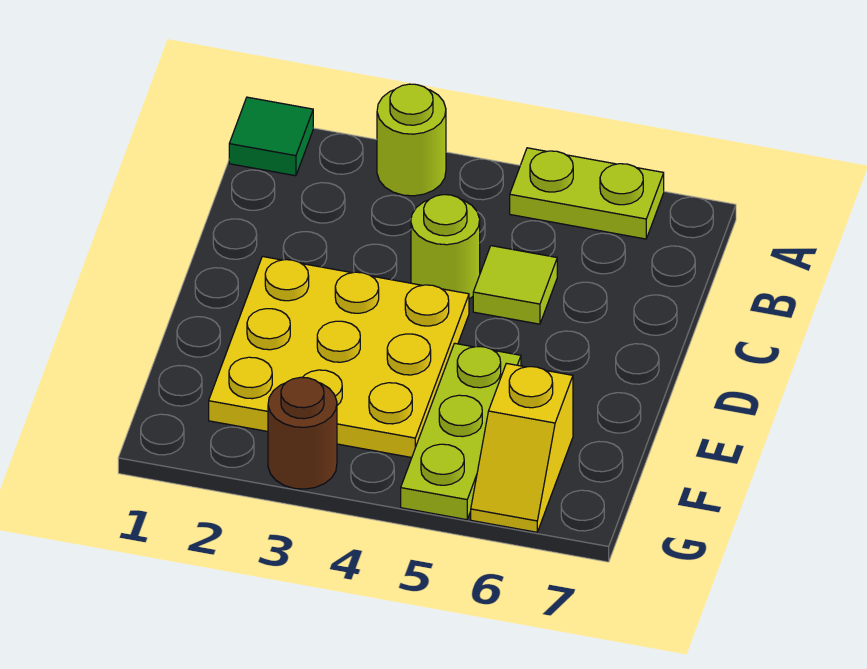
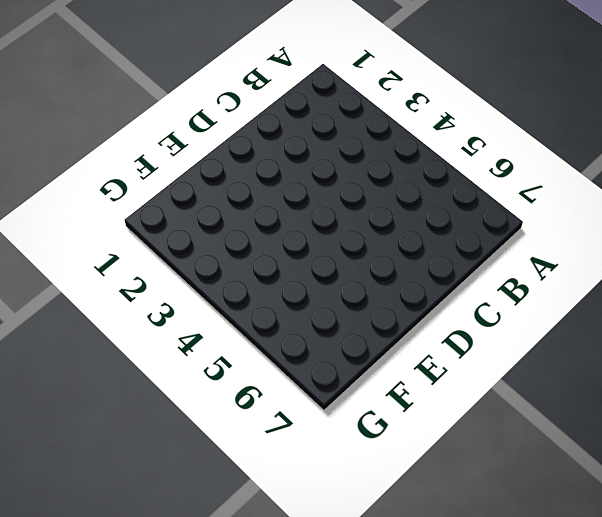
none -> green 1x1 tile [229,97,313,176]
none -> lime 1x1 round brick [377,84,446,196]

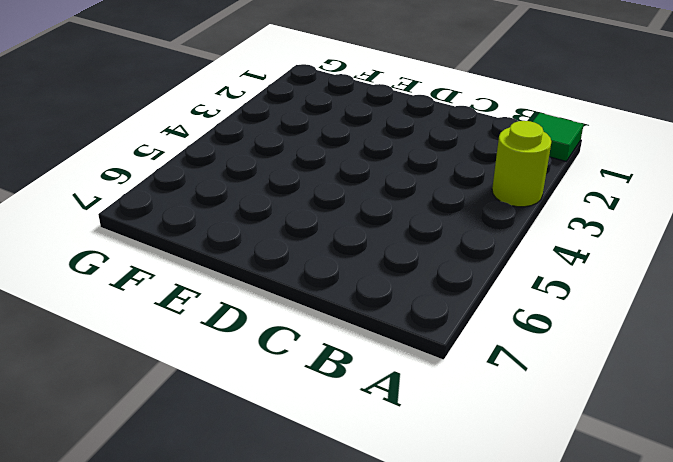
none -> lime 1x2 plate [510,148,664,239]
none -> lime 1x1 round brick [411,195,480,299]

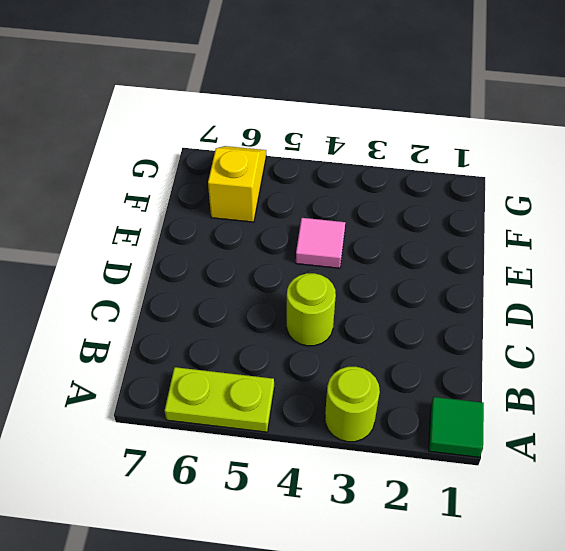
pink 1x1 tile [296,218,345,268] -> yellow 3x3 plate [209,257,469,458]
none -> lime 1x1 tile [473,246,557,324]
none -> lime 1x3 plate [401,343,521,520]

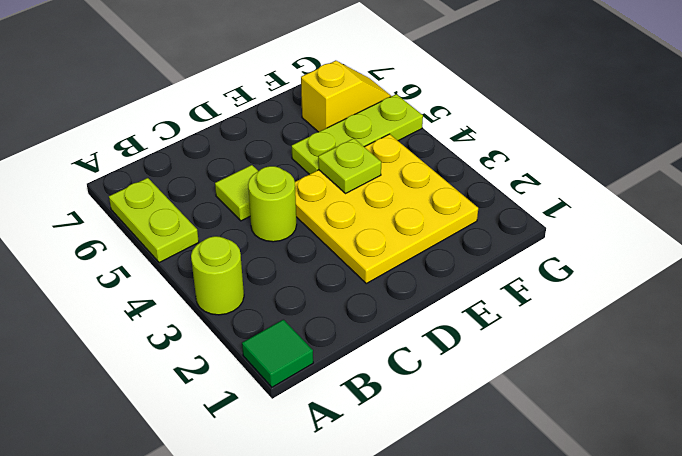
lime 1x1 plate [318,138,381,193] -> none
none -> brown 1x1 round brick [268,377,337,489]

